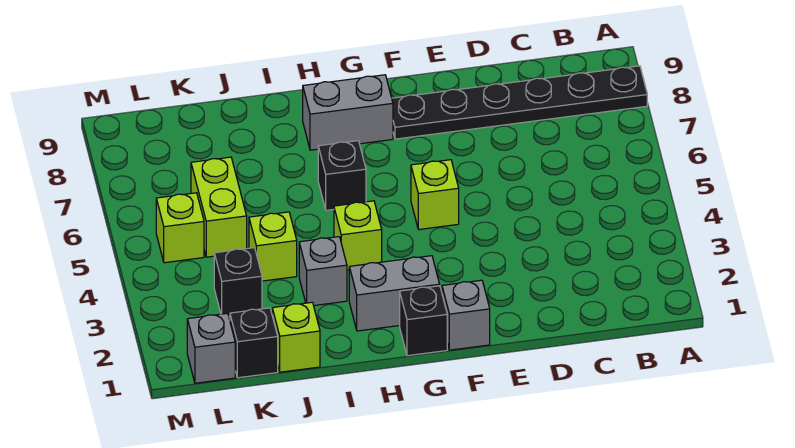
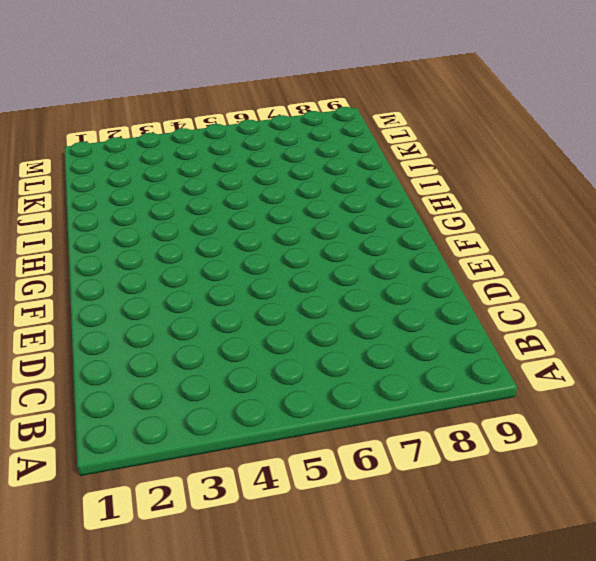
none -> black 1x6 plate [392,66,647,139]
none -> grey 1x1 brick [442,280,490,350]
none -> lime 1x1 brick [411,160,459,229]

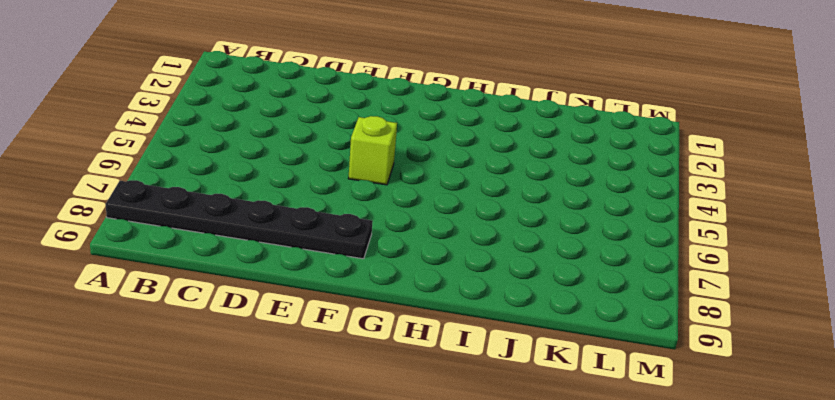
none -> grey 1x1 brick [442,280,490,350]
none -> black 1x1 brick [400,286,447,356]
none -> grey 1x2 brick [349,256,440,331]

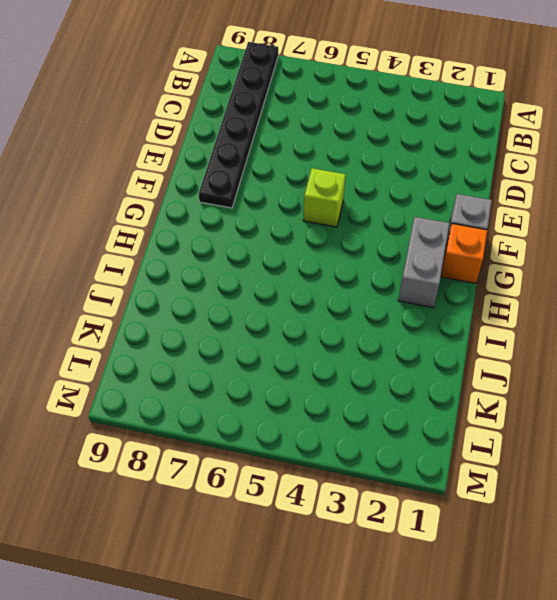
orange 1x1 brick [441,224,487,283] -> black 1x1 brick [400,286,447,356]
none -> grey 1x2 brick [303,75,393,150]
none -> lime 1x1 brick [334,201,382,270]
none -> black 1x1 brick [318,141,366,210]

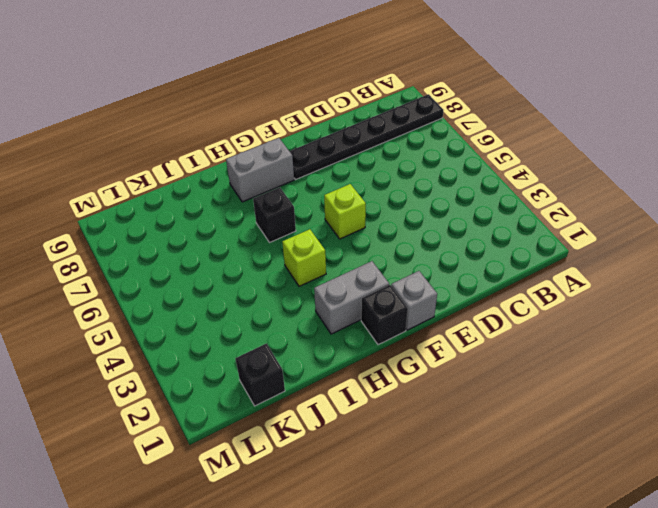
none -> grey 1x1 brick [299,237,347,305]
none -> lime 1x1 brick [272,302,320,372]
none -> lime 1x1 brick [249,212,297,281]

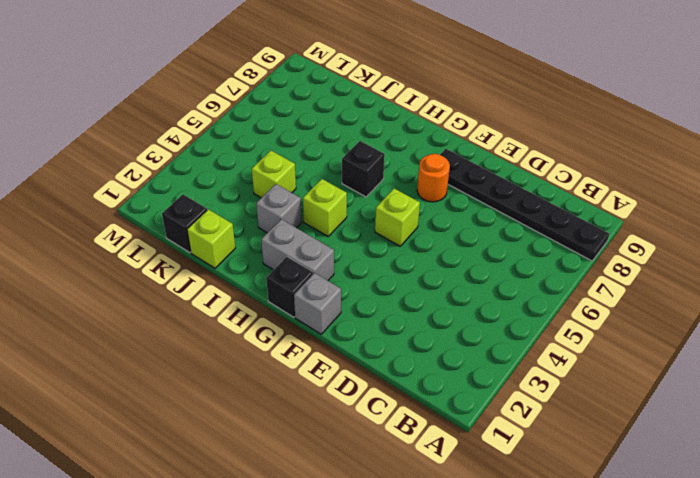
orange 1x1 round brick [417,154,450,202] -> none
none -> grey 1x2 brick [303,75,393,150]
none -> black 1x1 brick [214,248,262,317]
none -> lime 1x2 brick [191,157,247,257]

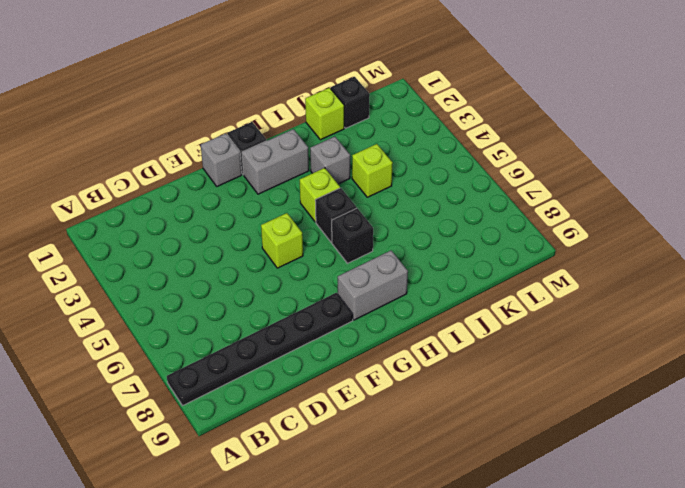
black 1x1 brick [315,188,357,242] -> black 1x1 brick moved to [214,248,262,317]
none -> lime 1x2 brick [191,157,247,257]
none -> grey 1x1 brick [187,313,235,383]
none -> lime 1x1 brick [156,193,204,263]

